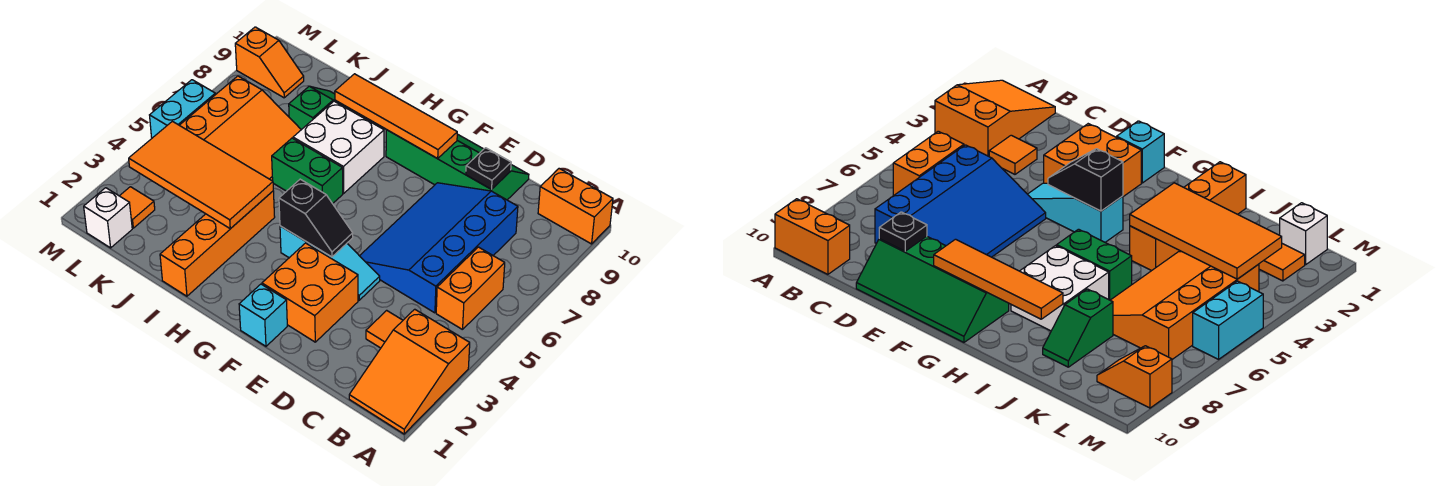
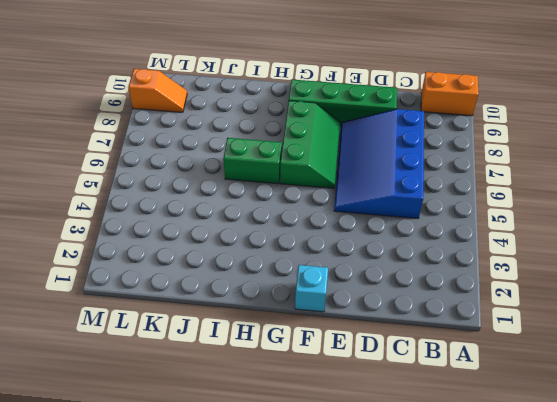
green 2x3 slope [280,101,340,188] -> none
none -> orange 2x3 slope [349,309,470,434]
none -> orange 1x2 brick [436,247,505,330]
none -> orange 1x1 tile [366,310,403,348]

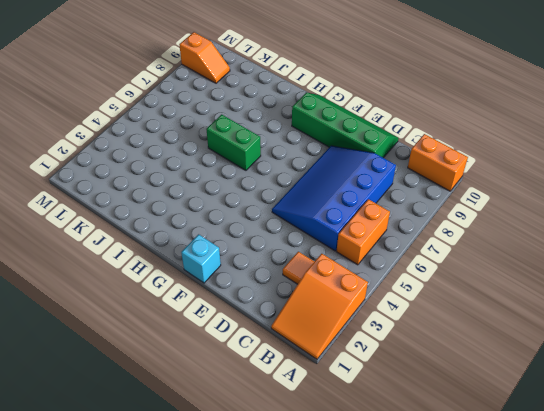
none -> orange 2x2 brick [262,243,358,342]
none -> cyan 1x3 slope [280,226,380,300]
none -> white 2x2 brick [293,101,384,193]

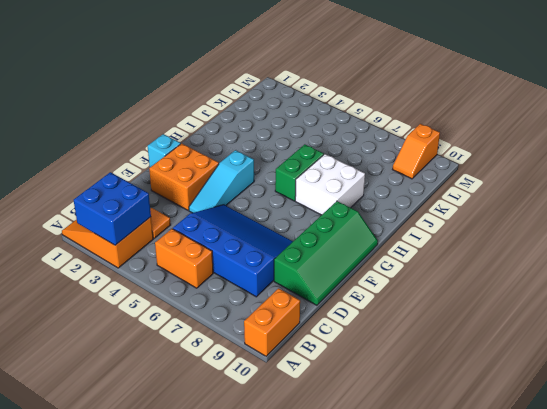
blue 2x2 brick [74,172,151,245] -> none
none -> orange 1x4 brick [160,191,275,296]
none -> orange 3x4 slope [179,76,301,181]
none -> green 1x2 slope [289,86,352,130]

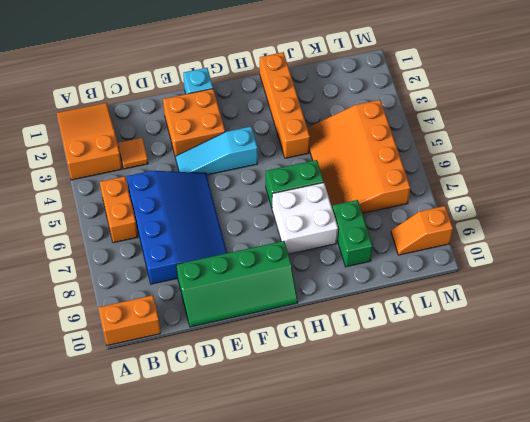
green 1x2 brick [332,200,373,267] -> green 1x2 slope [289,86,352,130]
none -> white 1x1 brick [84,188,132,248]
none -> orange 1x1 tile [120,187,155,228]
none -> cyan 1x2 brick [150,80,215,138]

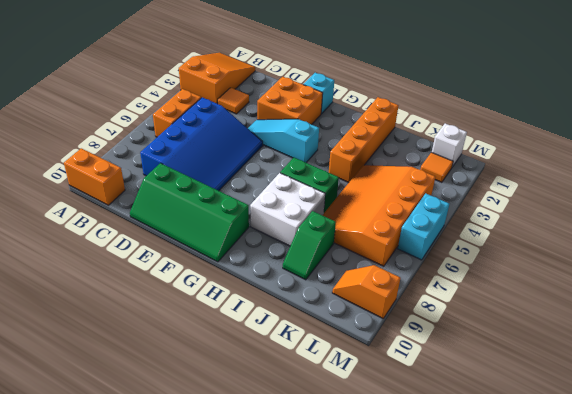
none -> black 1x1 plate [466,148,511,189]
none -> black 1x2 slope [279,179,353,257]
none -> orange 1x4 tile [335,74,457,159]

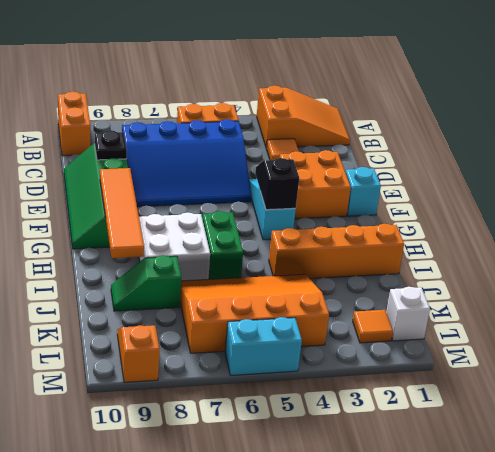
none -> orange 2x4 tile [129,121,273,229]

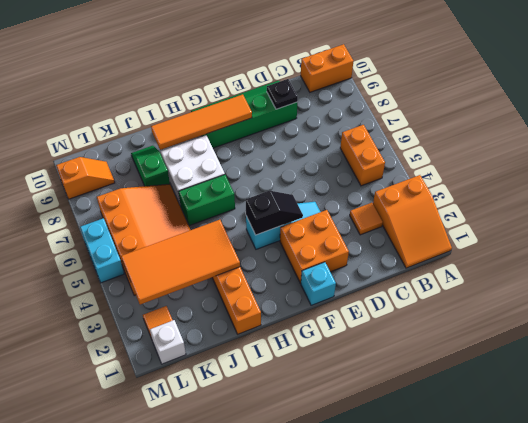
none -> blue 3x4 slope [360,183,518,313]

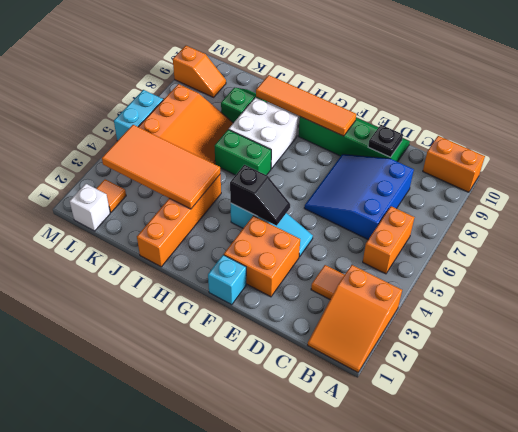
blue 3x3 slope [304,154,414,239] -> blue 3x4 slope [360,183,518,313]

